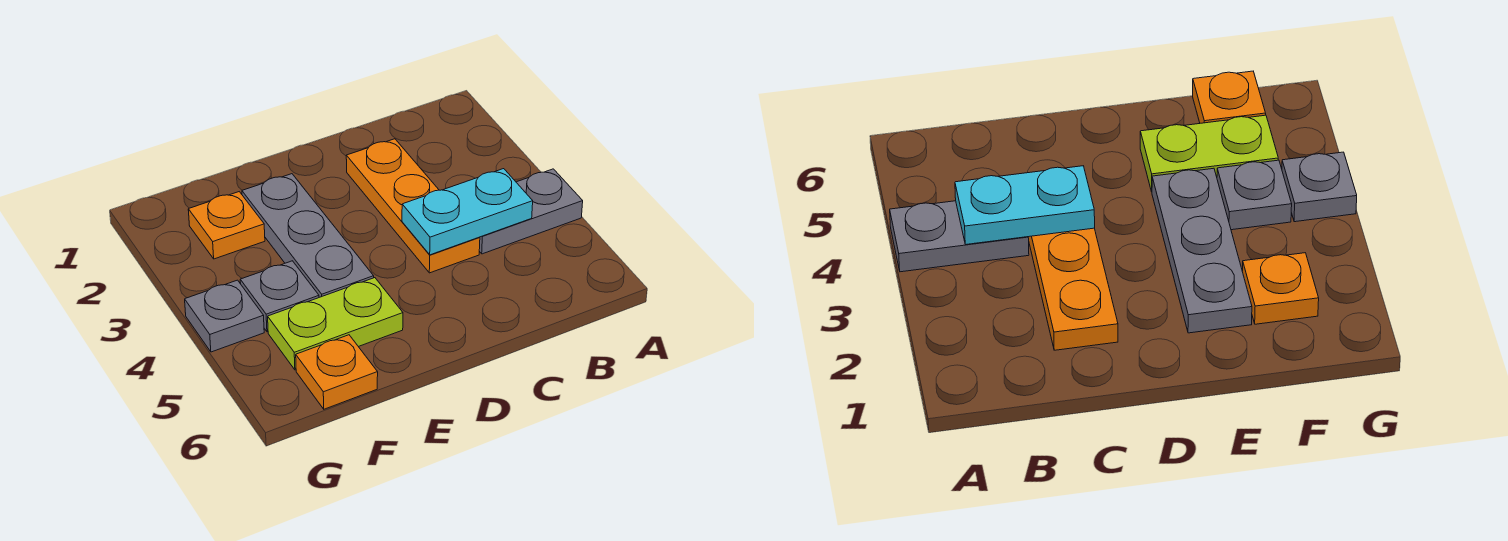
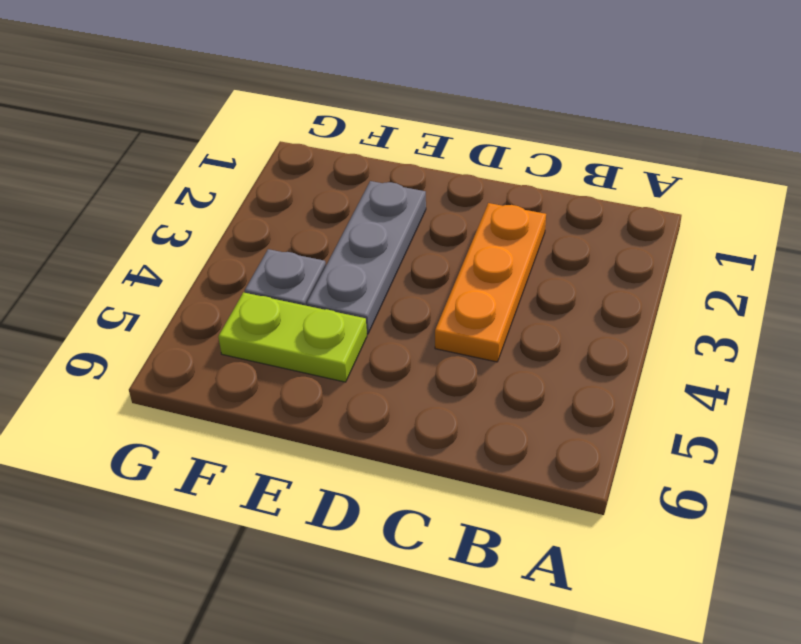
none -> grey 1x2 plate [479,169,583,254]
none -> orange 1x1 plate [188,192,265,259]

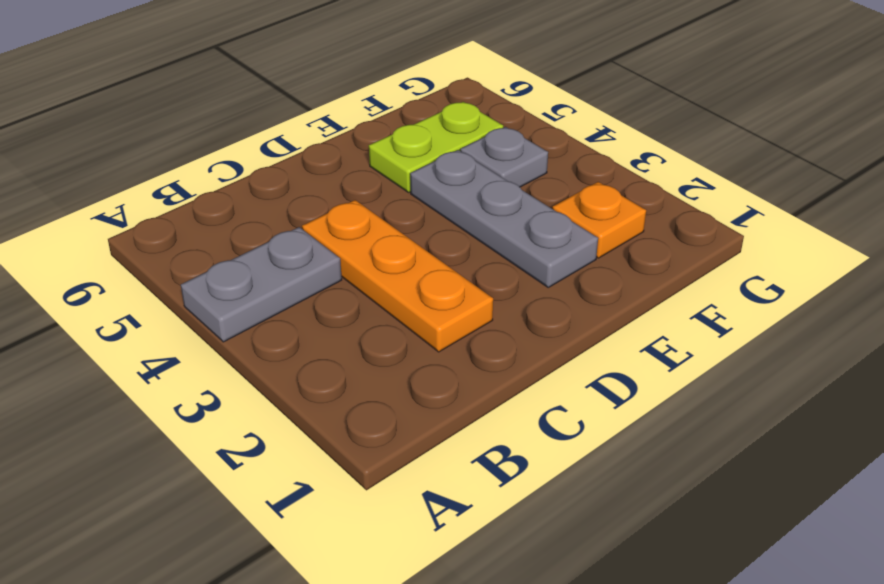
none -> orange 1x1 plate [296,335,378,409]
none -> grey 1x1 plate [185,280,264,352]

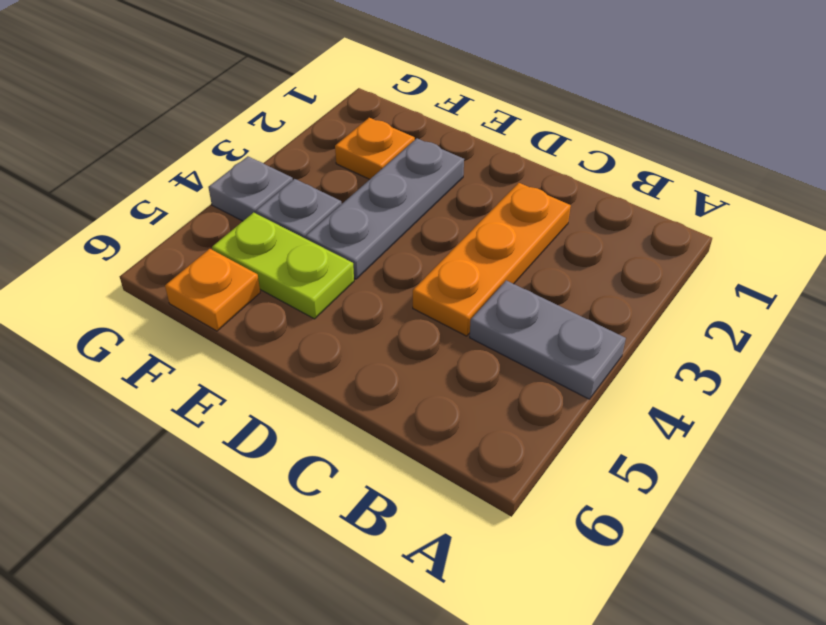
none -> cyan 1x2 plate [402,169,533,255]

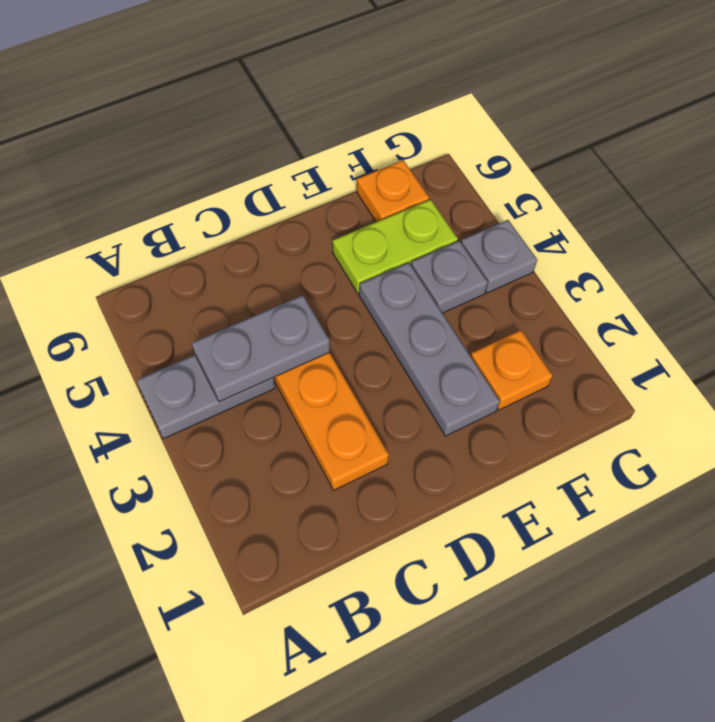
grey 1x2 plate [192,295,330,402] -> cyan 1x2 plate [402,169,533,255]

